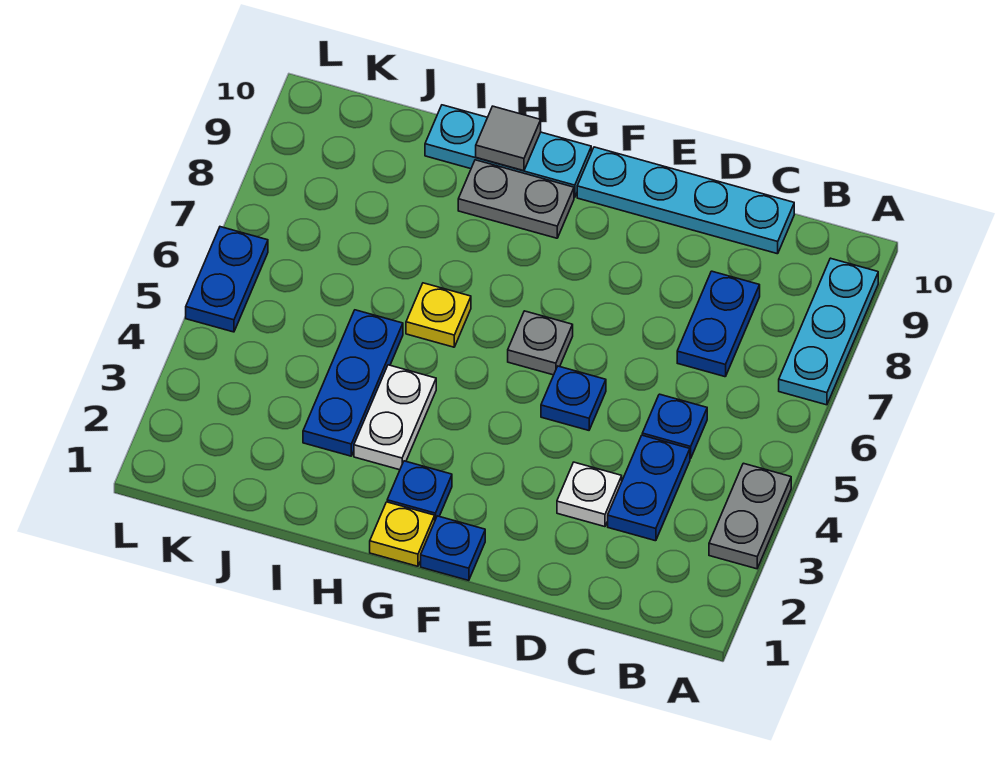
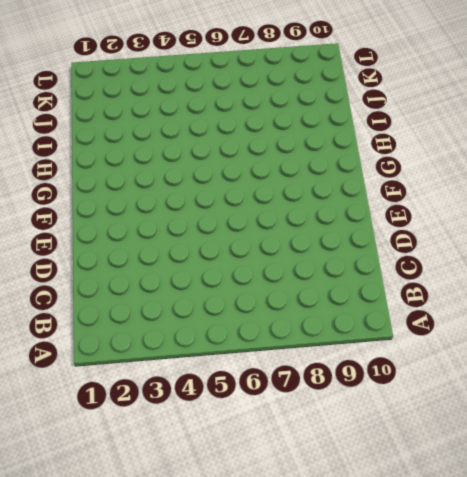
none -> grey 1x2 plate [709,463,791,569]
none -> cyan 1x3 plate [779,258,878,405]
none -> blue 1x2 plate [608,435,690,541]

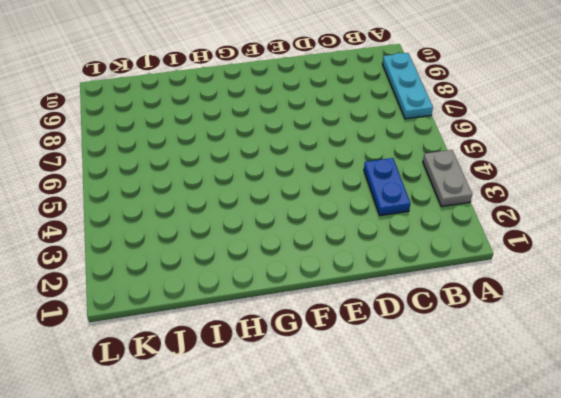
none -> blue 1x1 plate [642,394,707,459]
none -> blue 1x2 plate [677,271,760,377]
none -> cyan 1x4 plate [577,147,794,254]

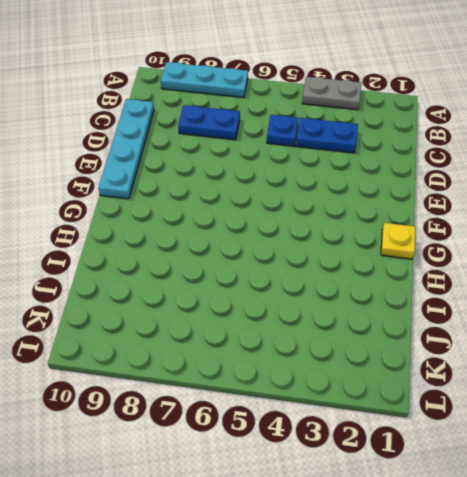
none -> white 1x1 plate [557,462,622,527]
none -> blue 1x1 plate [541,366,606,430]
none -> blue 1x1 plate [421,516,485,581]

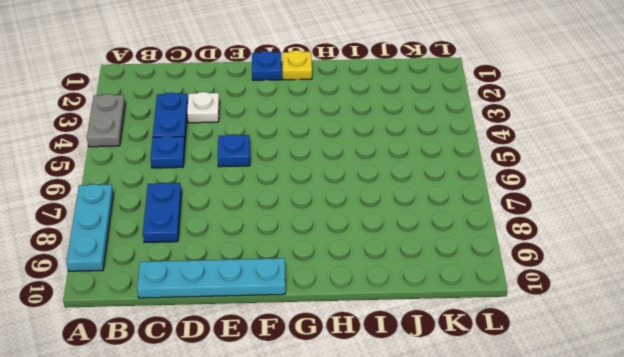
none -> grey 1x1 plate [508,311,573,375]
none -> blue 1x1 plate [387,461,452,520]
none -> grey 1x2 plate [458,160,574,238]

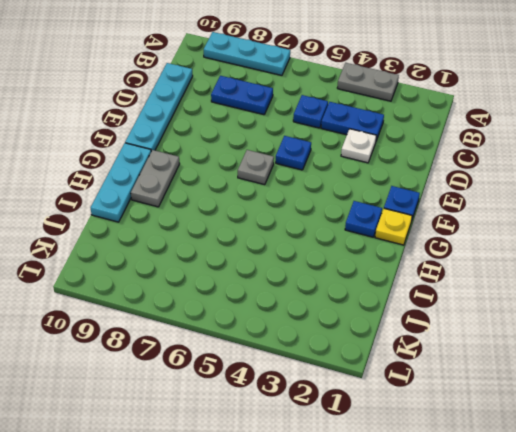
none -> white 1x2 plate [354,365,436,470]
none -> yellow 1x1 plate [406,283,471,347]
none -> blue 1x3 plate [303,310,403,456]

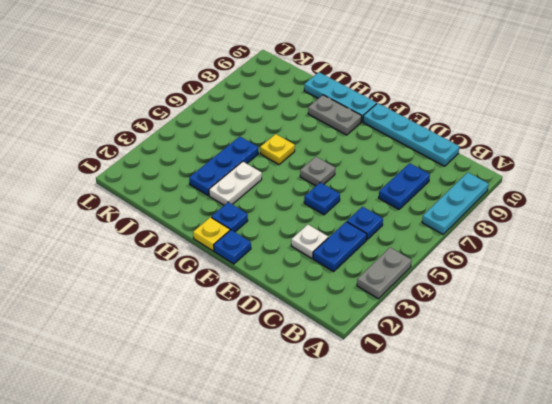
none -> blue 1x2 plate [186,227,268,332]
none -> grey 1x1 tile [476,106,541,171]

